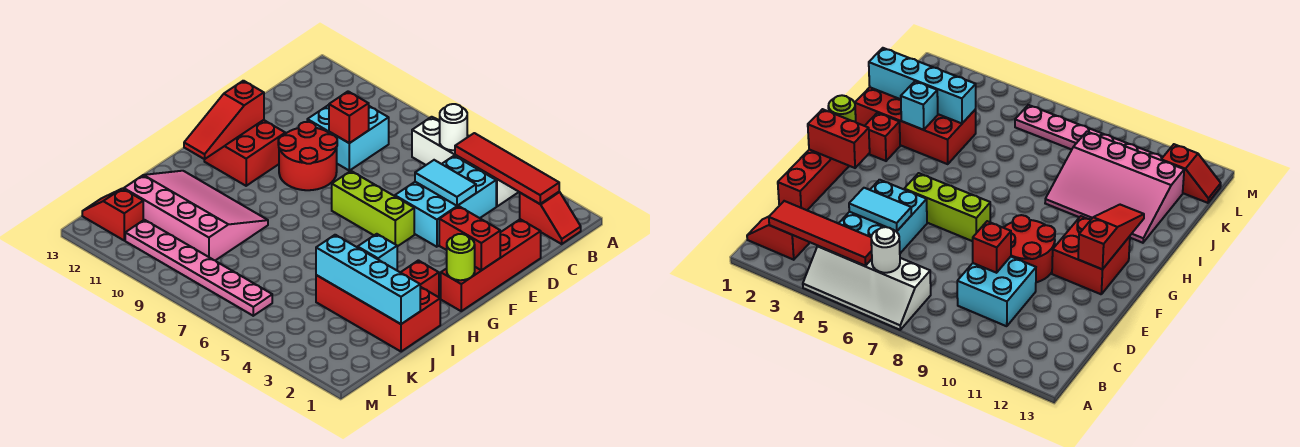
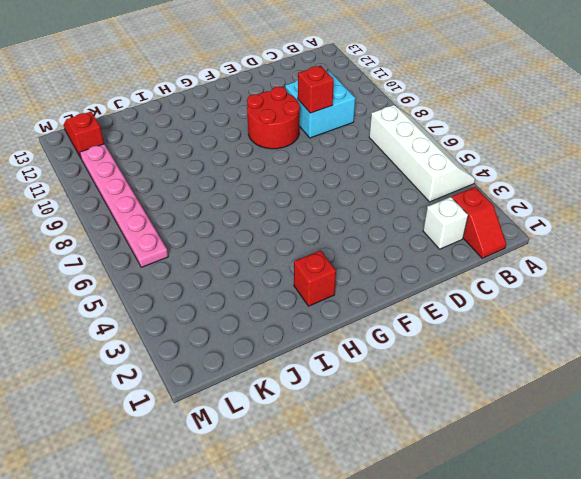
white 1x1 brick [423,197,468,249] -> none
none -> cyan 2x3 brick [395,156,496,247]
none -> red 1x4 brick [441,219,541,311]
none -> lime 1x3 brick [332,171,414,246]

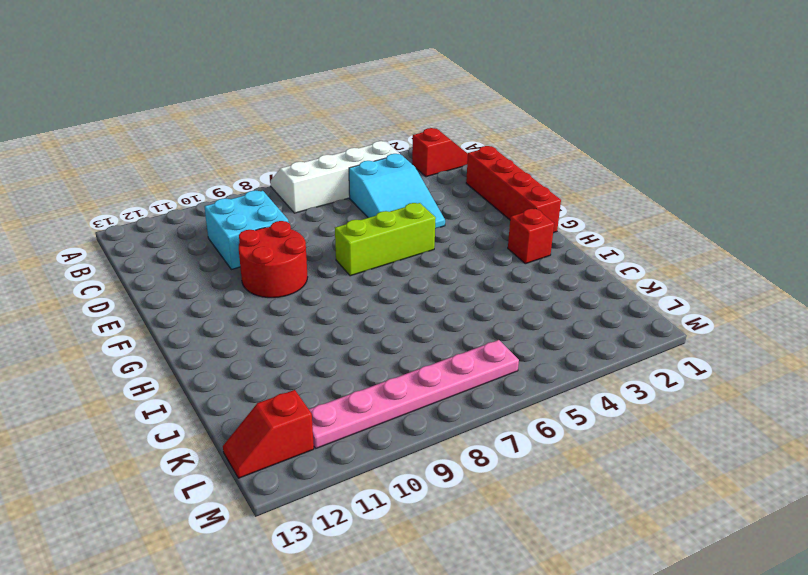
cyan 2x3 slope [349,154,445,228] -> cyan 2x3 brick [395,156,496,247]
none -> red 2x2 brick [204,120,285,186]
none -> red 2x4 brick [316,275,440,352]
none -> pink 3x4 slope [124,171,268,261]

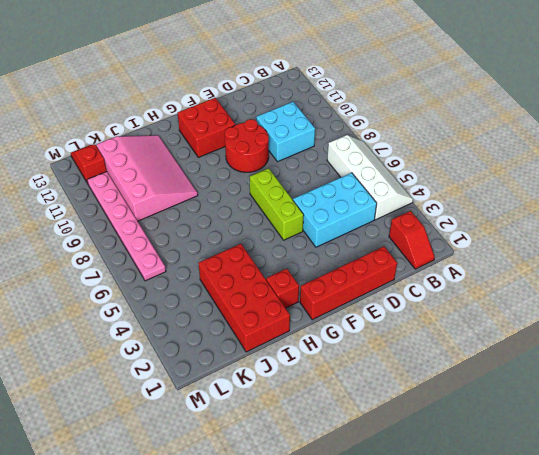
none -> red 1x4 tile [455,133,559,204]
none -> white 1x1 round brick [440,104,467,150]
none -> cyan 1x2 tile [415,160,476,206]

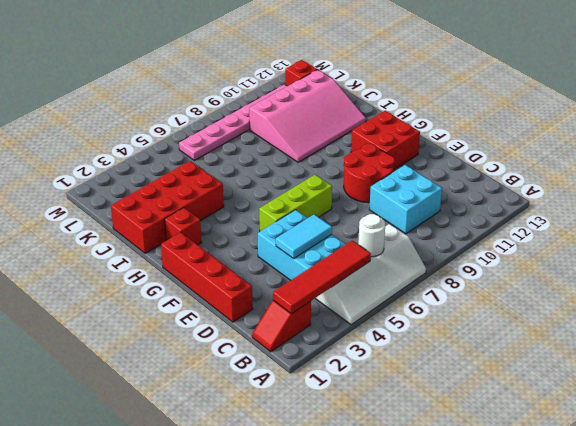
none -> red 1x1 brick [329,91,369,143]
none -> red 1x2 brick [439,206,500,270]
none -> red 1x3 slope [184,81,264,159]

